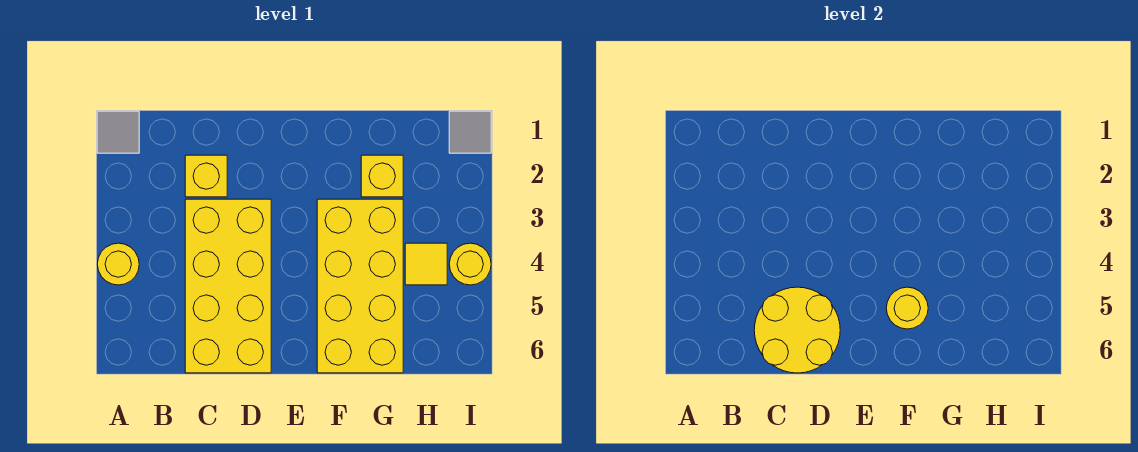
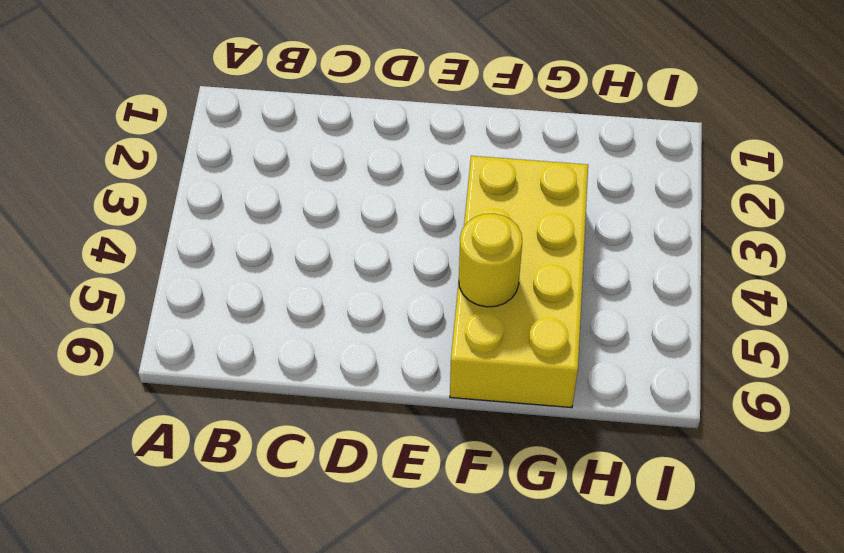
none -> grey 1x1 tile [97,111,139,153]
none -> yellow 1x1 round brick [97,243,139,285]

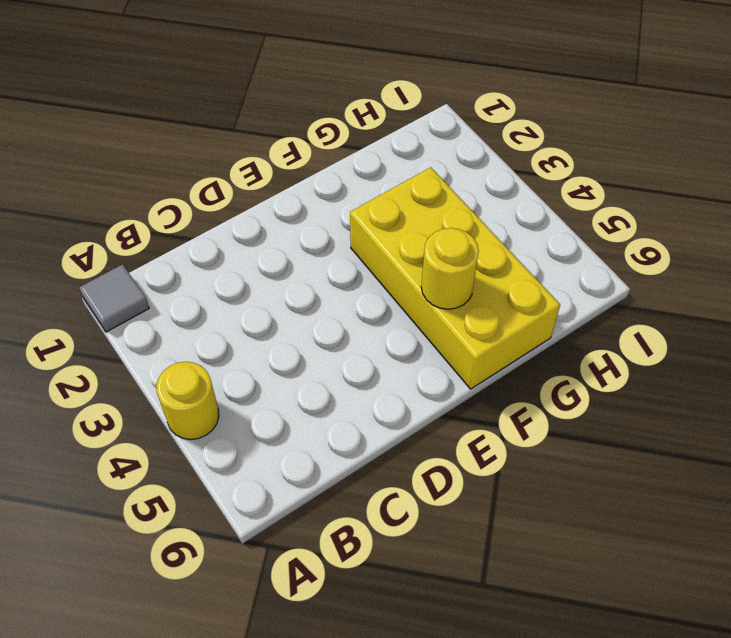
none -> yellow 1x1 brick [185,155,227,197]
none -> yellow 2x4 brick [185,199,271,373]

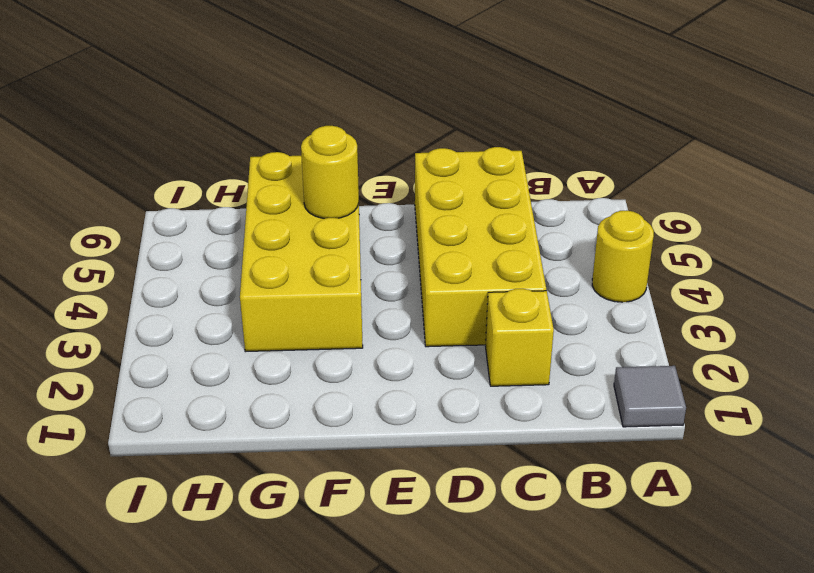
none -> yellow 1x1 brick [361,155,403,197]
none -> yellow 1x1 tile [405,243,447,285]

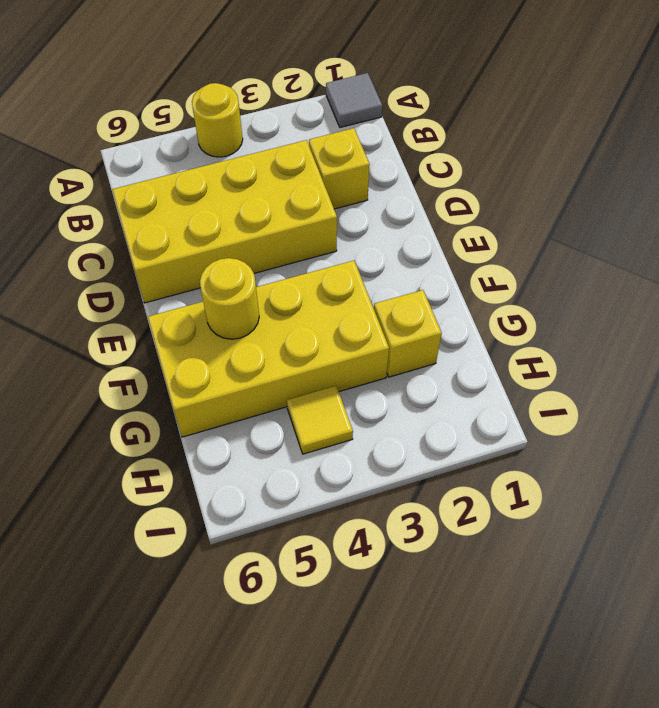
none -> grey 1x1 tile [449,111,491,153]
none -> yellow 1x1 round brick [449,243,491,285]

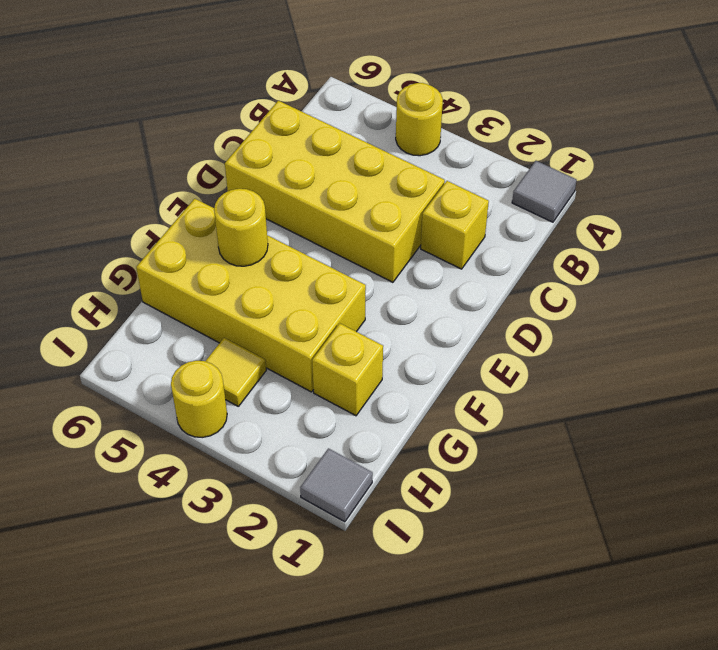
none -> yellow 2x2 round brick [754,287,840,373]

